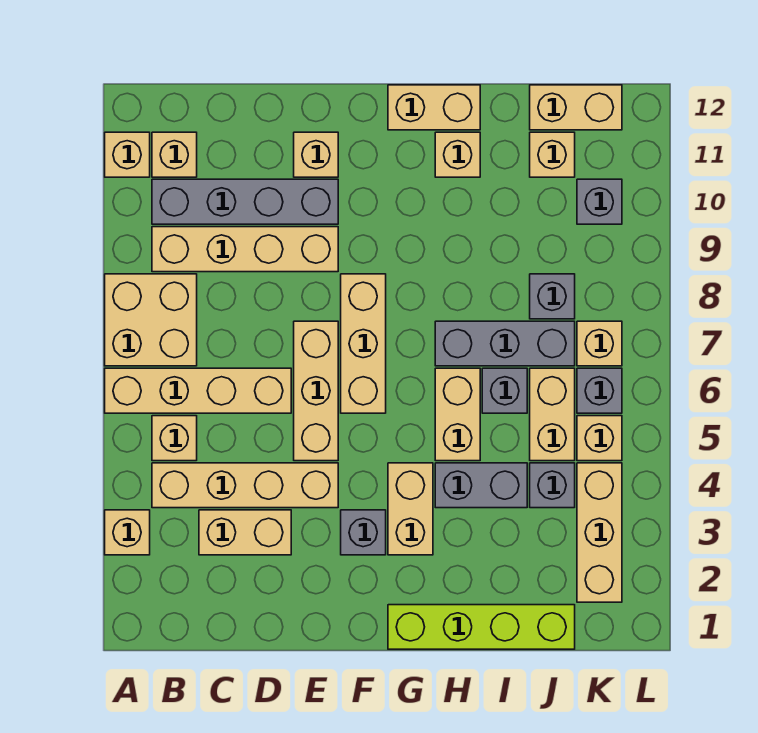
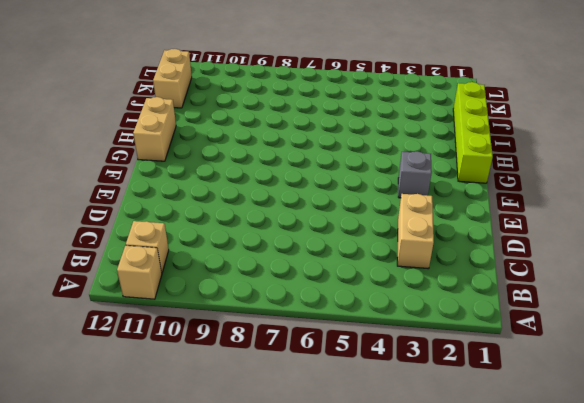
none -> tan 1x1 brick [105,510,150,555]
none -> tan 1x4 brick [105,368,291,413]
none -> tan 2x2 brick [105,274,197,366]
none -> tan 1x4 brick [152,463,338,508]

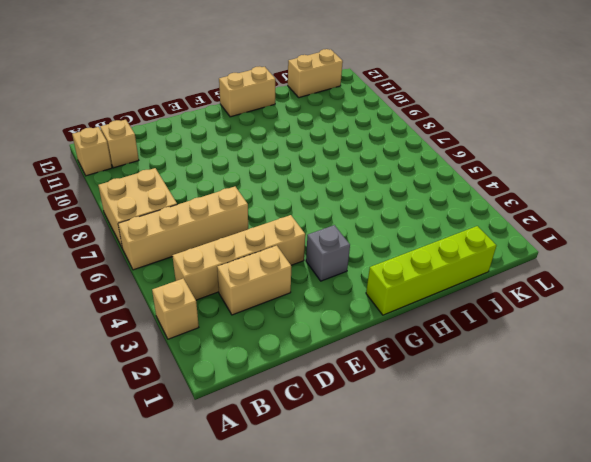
none -> tan 1x1 brick [152,416,197,461]
none -> tan 1x4 brick [152,227,338,272]
none -> grey 1x4 brick [152,179,338,224]
none -> tan 1x3 brick [294,321,338,461]

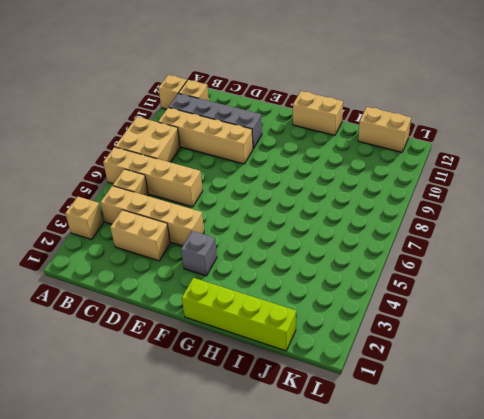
none -> tan 1x3 brick [294,321,338,461]
none -> tan 1x1 brick [294,132,338,177]
none -> tan 1x3 brick [341,274,386,413]
none -> tan 1x2 brick [388,463,433,555]

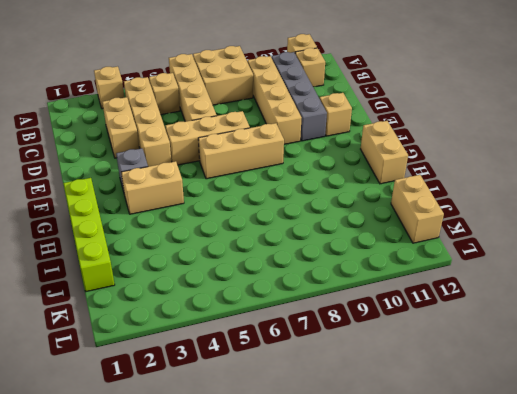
none -> grey 1x2 brick [435,463,527,508]
none -> tan 1x2 brick [435,368,480,461]
none -> grey 1x3 brick [435,321,575,366]
none -> tan 1x1 brick [435,132,480,177]

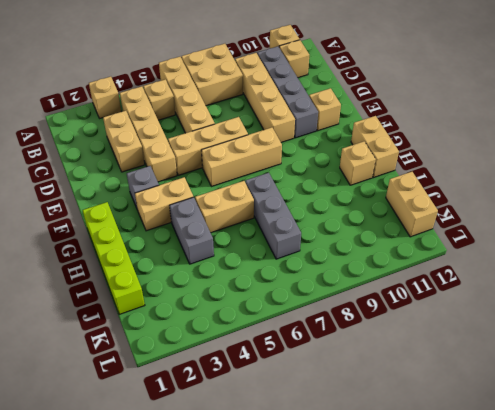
none -> grey 1x1 brick [482,368,527,413]
none -> grey 1x1 brick [530,463,575,508]
none -> tan 1x2 brick [530,368,575,461]
none -> grey 1x1 brick [530,274,575,319]

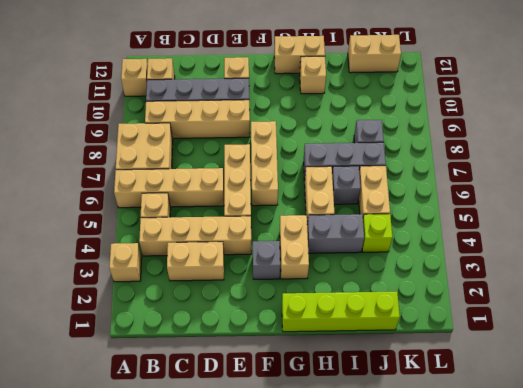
lime 1x1 brick [362,214,392,252] -> grey 1x1 brick [530,463,575,508]
none -> tan 1x1 brick [530,132,575,177]
none -> tan 1x3 brick [577,463,622,602]
none -> tan 1x1 brick [577,416,622,461]
none -> grey 1x1 brick [577,368,622,413]

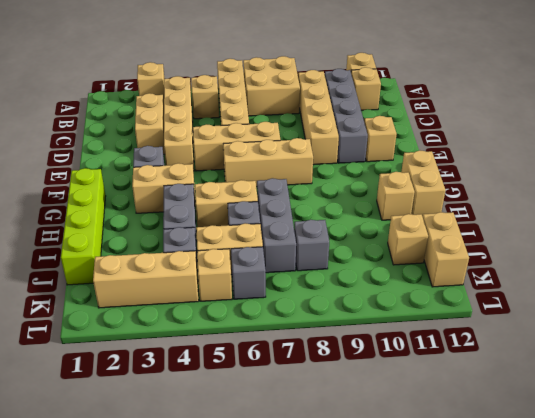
none -> tan 1x1 brick [577,321,622,366]
none -> grey 1x1 brick [577,179,622,224]

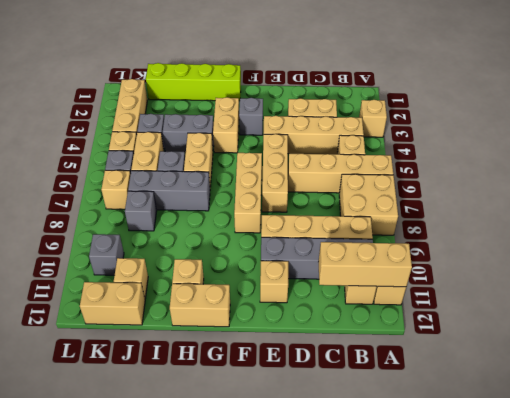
tan 1x3 brick [318,242,412,287] -> none

